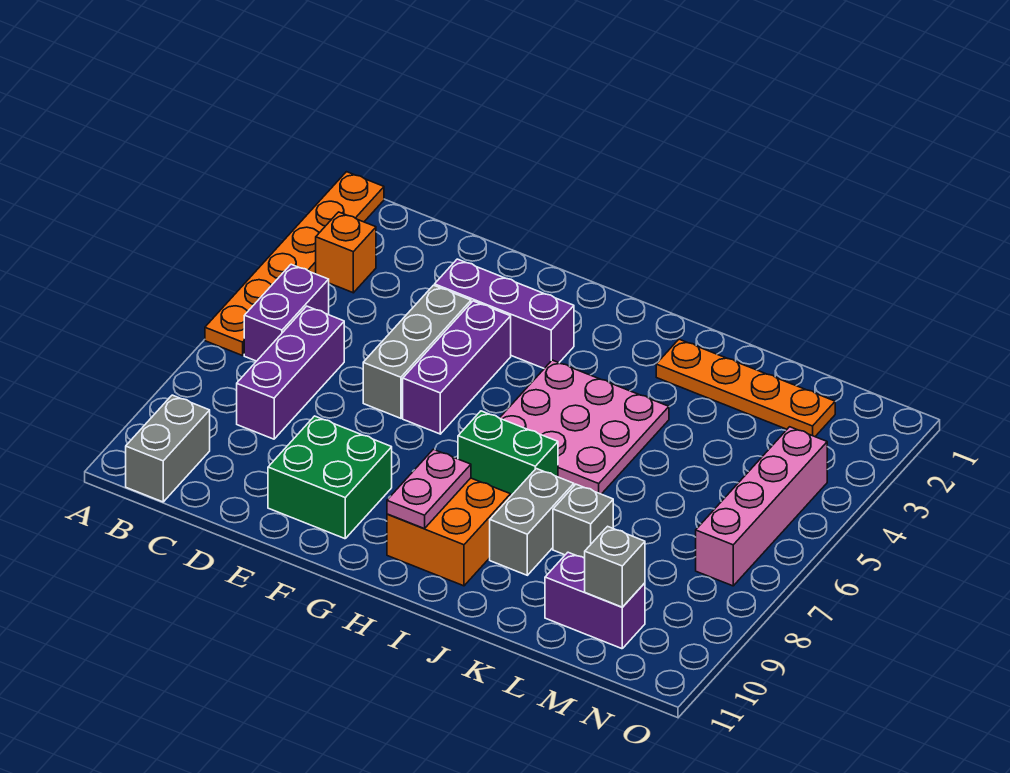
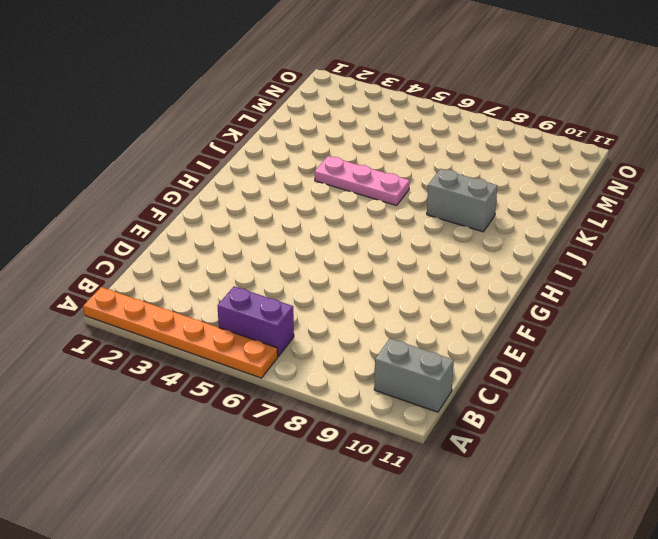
pink 1x3 plate [315,156,410,206] -> pink 3x3 plate [500,360,669,494]
none -> orange 1x1 brick [316,212,376,293]
none -> purple 1x3 brick [237,306,344,439]
none -> purple 1x3 brick [435,259,574,368]

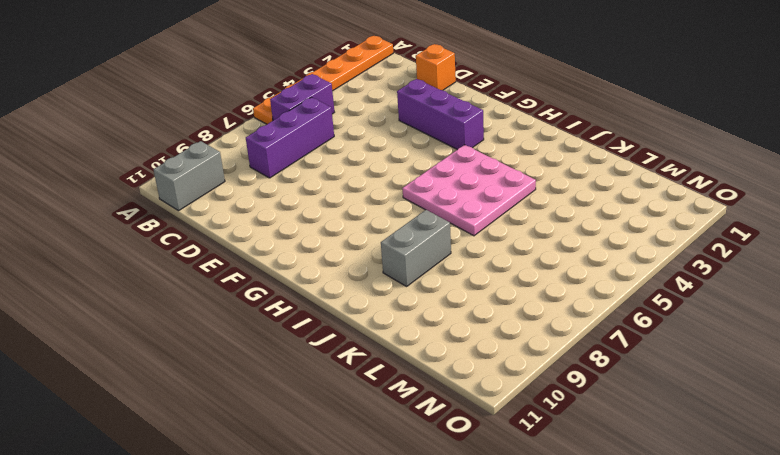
orange 1x1 brick [416,44,456,90] -> orange 1x1 brick moved to [316,212,376,293]
none -> grey 1x3 brick [363,285,471,418]
none -> green 2x2 brick [268,416,392,539]
none -> purple 1x3 brick [403,301,511,434]

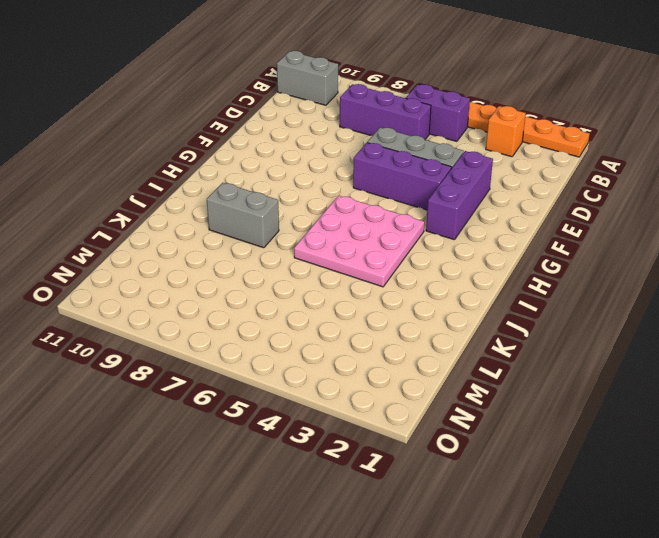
none -> green 2x2 brick [268,416,392,539]
none -> green 1x2 brick [458,411,558,496]
none -> orange 2x2 brick [387,478,511,586]

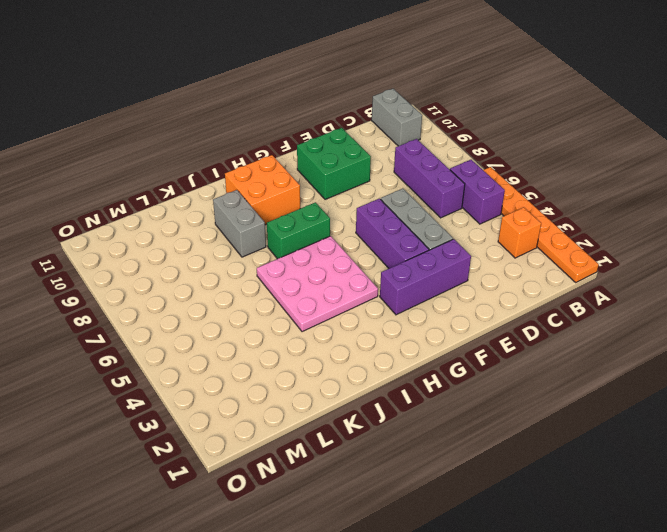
none -> orange 1x4 plate [656,339,835,437]
none -> grey 1x1 brick [553,484,613,558]
none -> purple 1x2 brick [545,552,645,649]

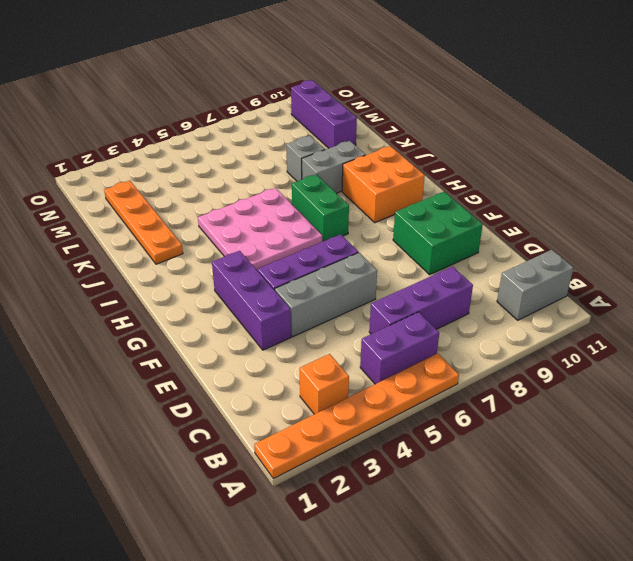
purple 1x3 brick [291,80,357,148] -> purple 1x2 brick [545,552,645,649]
none -> pink 1x4 brick [696,427,827,586]
none -> pink 1x2 plate [387,449,471,529]
none -> grey 1x1 brick [585,526,645,607]

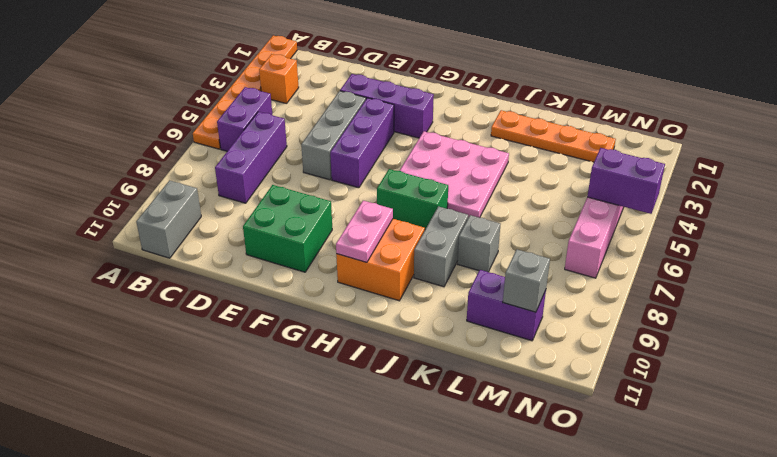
purple 1x2 brick [587,148,665,214] -> none

